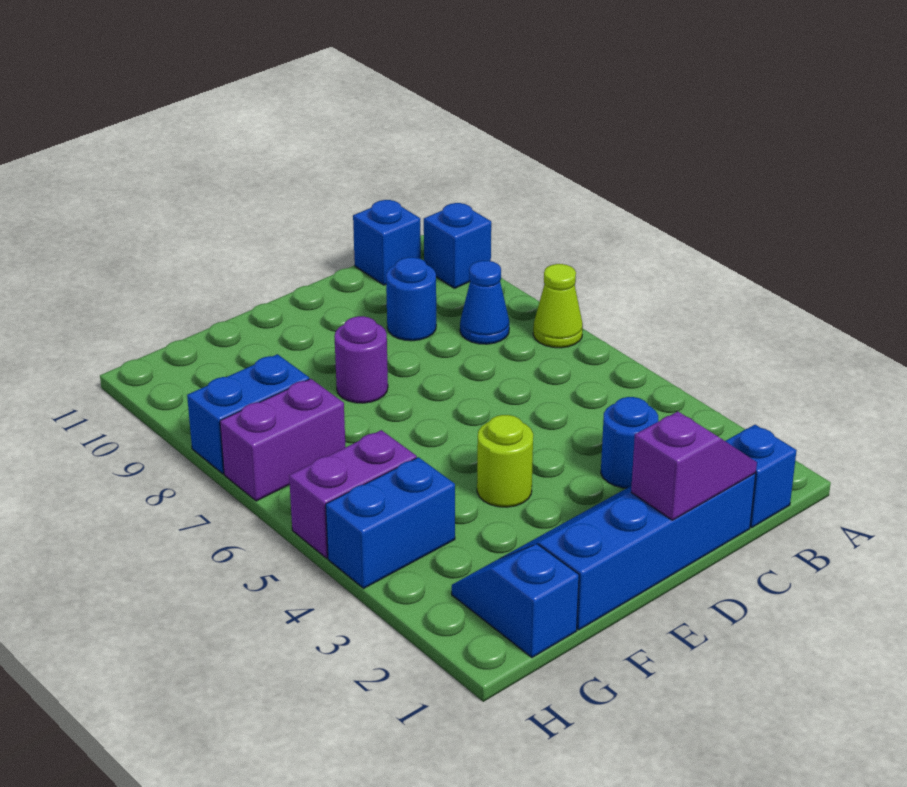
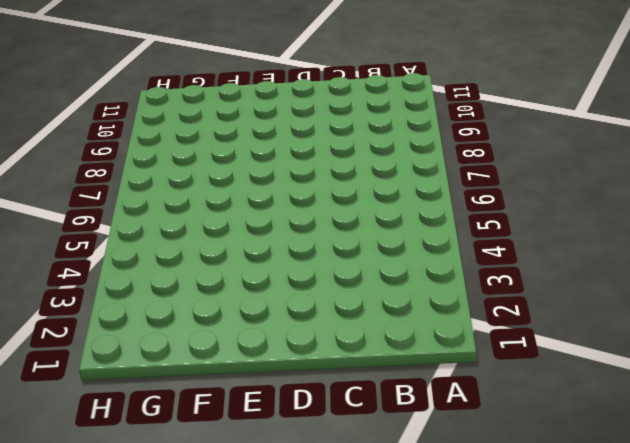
none -> lime 1x1 cone [533,264,583,348]
none -> blue 1x1 brick [424,203,491,288]
none -> blue 1x1 brick [726,425,797,528]

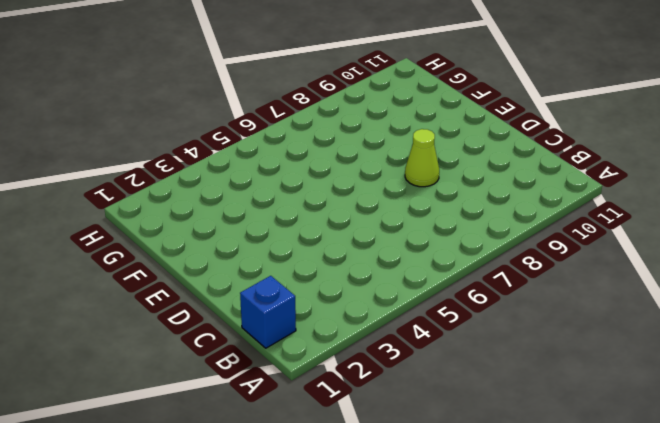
lime 1x1 cone [405,129,439,187] -> lime 1x1 cone moved to [533,264,583,348]
none -> blue 1x1 brick [424,203,491,288]
none -> blue 1x1 cone [460,261,509,344]
none -> blue 1x1 brick [353,200,421,285]

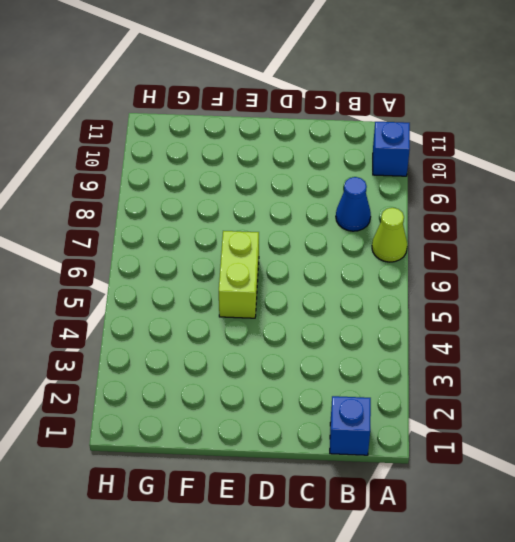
lime 1x2 brick [219,231,259,318] -> none
none -> blue 1x1 brick [353,200,421,285]
none -> blue 2x4 slope [501,474,756,630]
none -> blue 1x1 round brick [601,397,658,488]

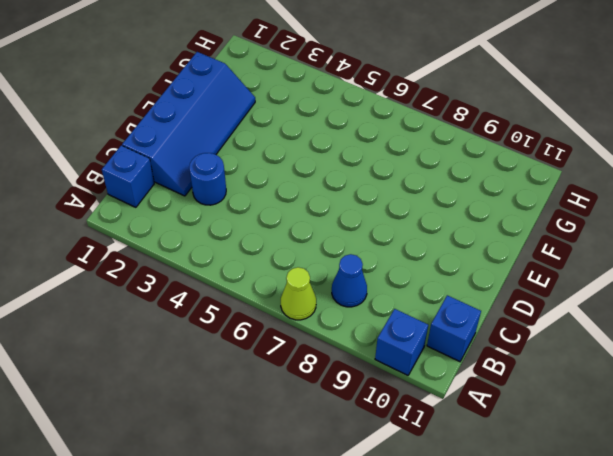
none -> blue 1x1 round brick [386,257,436,341]
none -> lime 1x1 round brick [477,415,533,507]
none -> purple 1x1 round brick [335,316,388,403]

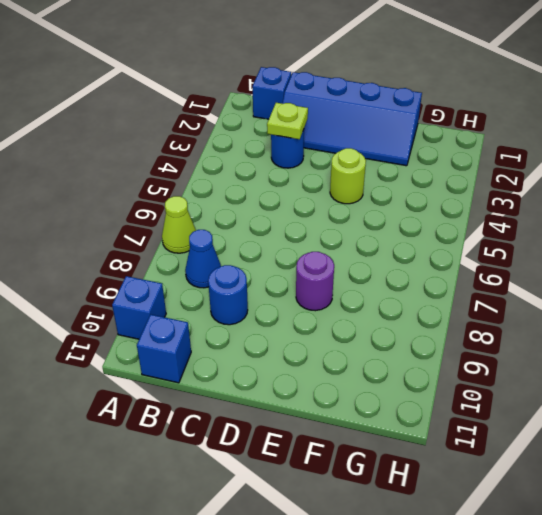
lime 1x1 plate [267,103,308,139] -> none
none -> blue 1x2 slope [452,544,579,658]
none -> blue 1x2 brick [326,457,455,588]
none -> purple 1x2 brick [289,430,417,558]

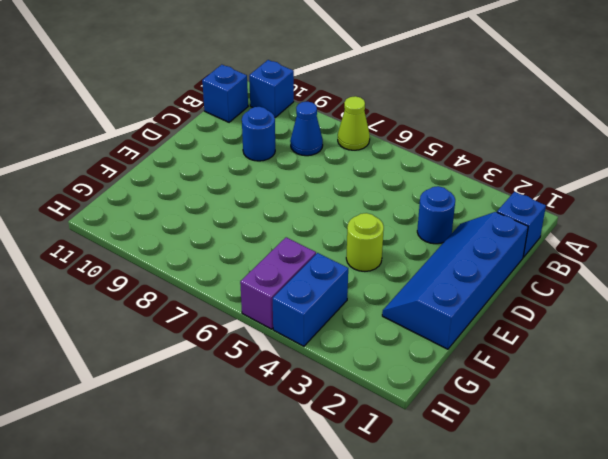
none -> purple 1x1 round brick [335,316,388,403]
none -> blue 1x2 slope [452,544,579,658]
none -> purple 1x2 brick [220,379,346,501]

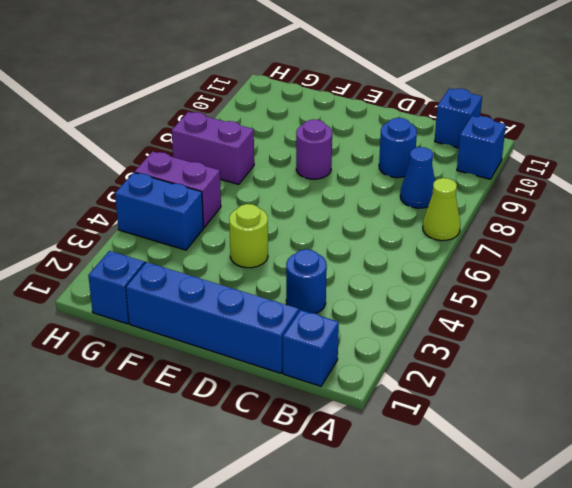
none -> blue 1x2 brick [187,354,309,474]
none -> purple 1x2 slope [631,411,757,520]

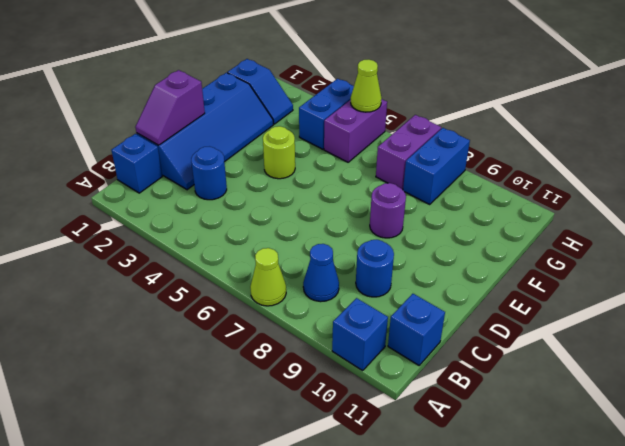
lime 1x1 cone [351,59,382,112] -> none

